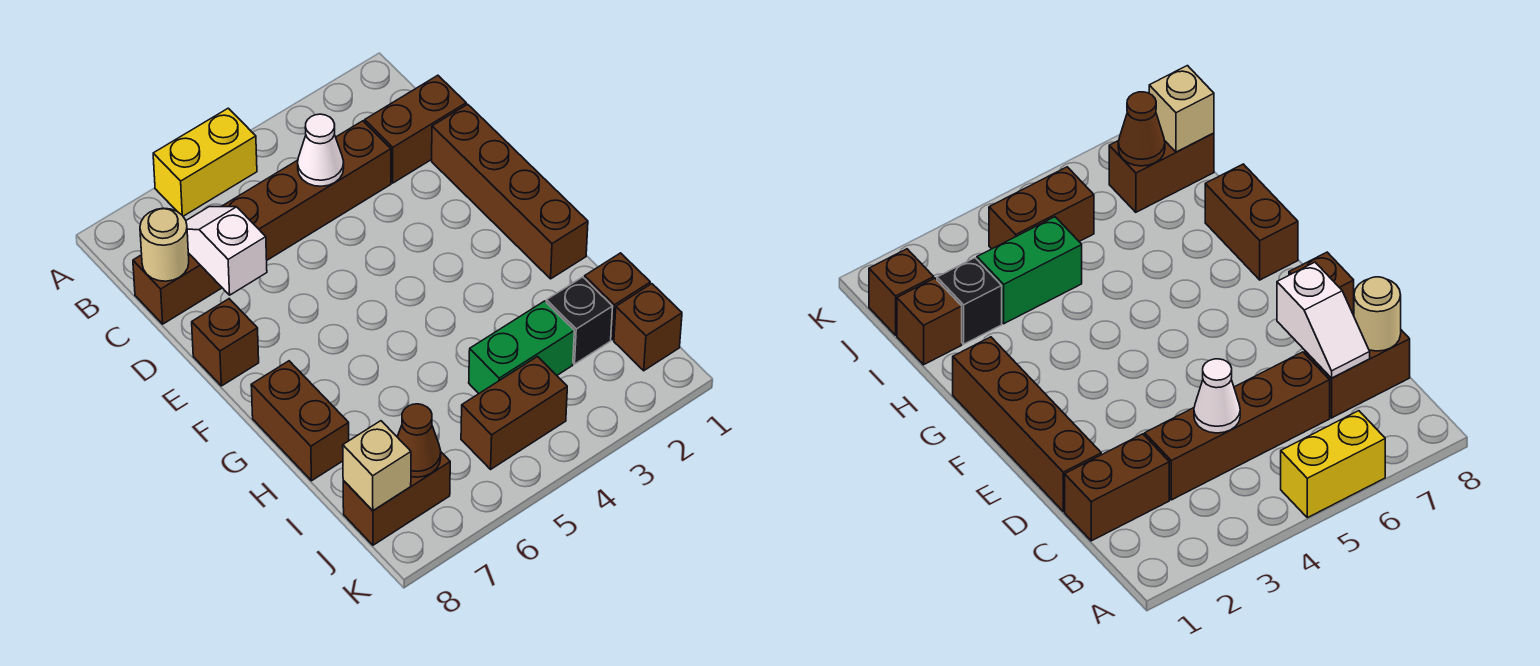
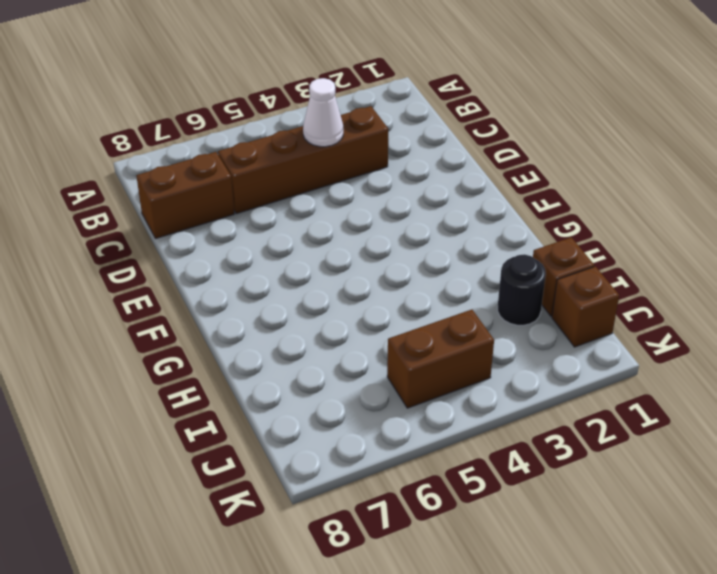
black 1x1 round brick [498,254,546,325] -> black 1x1 brick [546,277,613,364]
none -> yellow 1x2 brick [153,108,257,216]
none -> brown 1x2 brick [365,75,466,183]
none -> brown 1x4 brick [432,104,588,279]

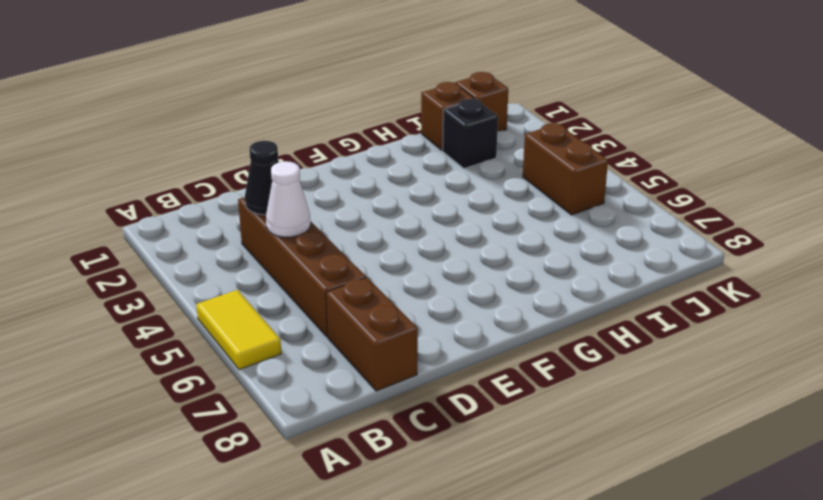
yellow 1x2 tile [196,290,281,370] -> yellow 1x2 brick [153,108,257,216]
black 1x1 cone [245,141,279,215] -> none
none -> brown 1x2 brick [365,75,466,183]
none -> brown 1x4 brick [432,104,588,279]
none -> brown 1x1 brick [192,299,259,386]

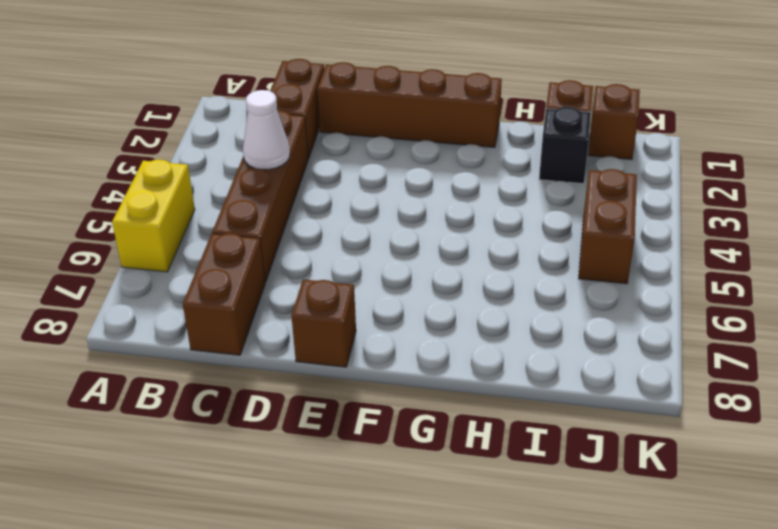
none -> brown 1x2 brick [251,361,349,481]
none -> green 1x2 brick [469,301,574,393]
none -> brown 1x2 brick [343,452,450,545]

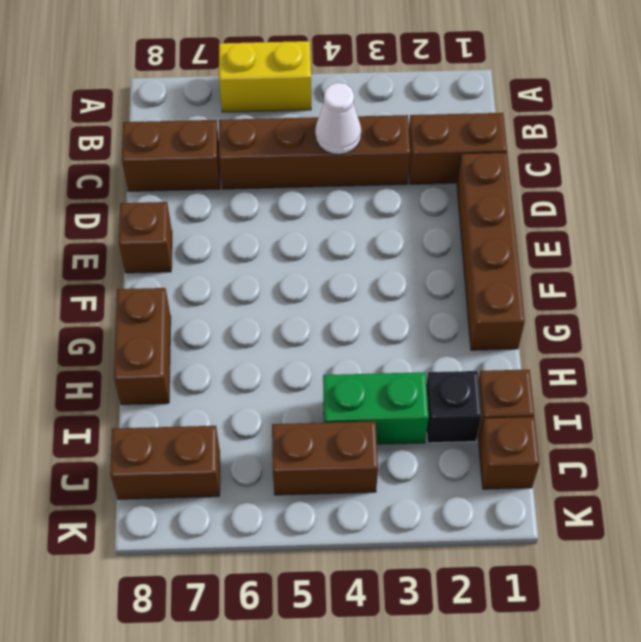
none -> white 1x2 slope [186,207,267,295]
none -> tan 1x1 round brick [140,208,189,281]
none -> brown 1x1 cone [397,404,441,477]

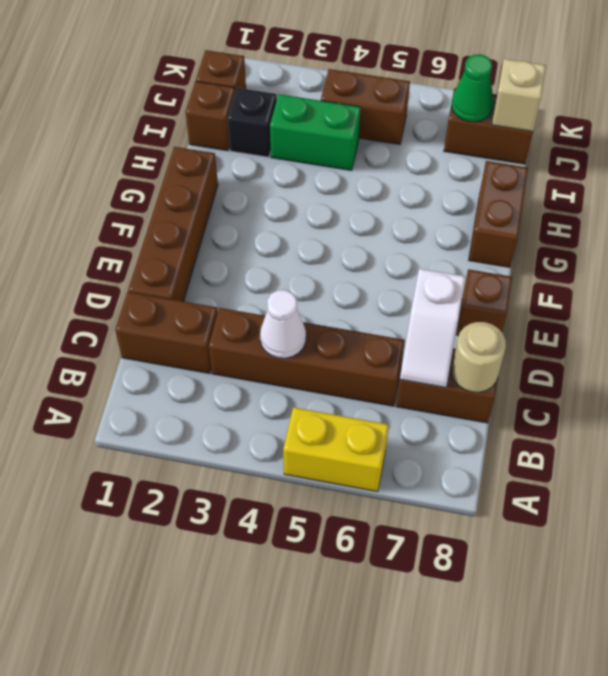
green 1x1 cone [452,54,493,122] -> brown 1x1 cone [397,404,441,477]

